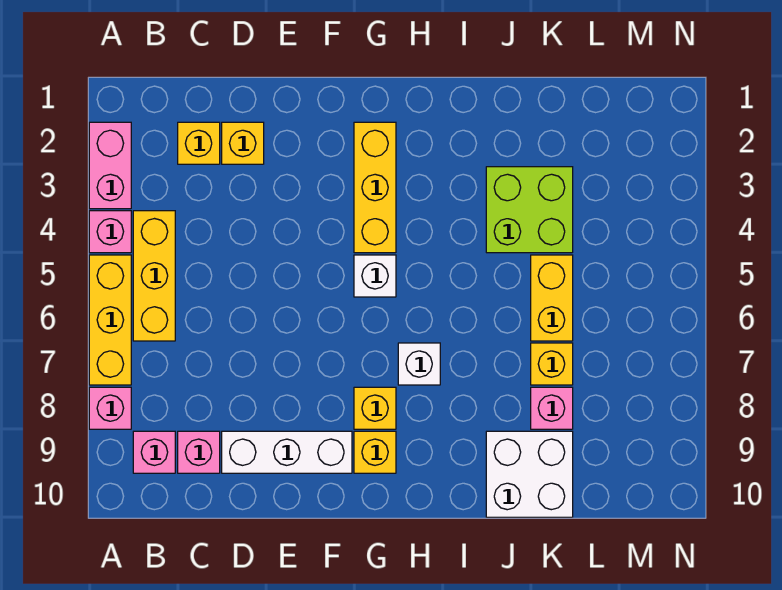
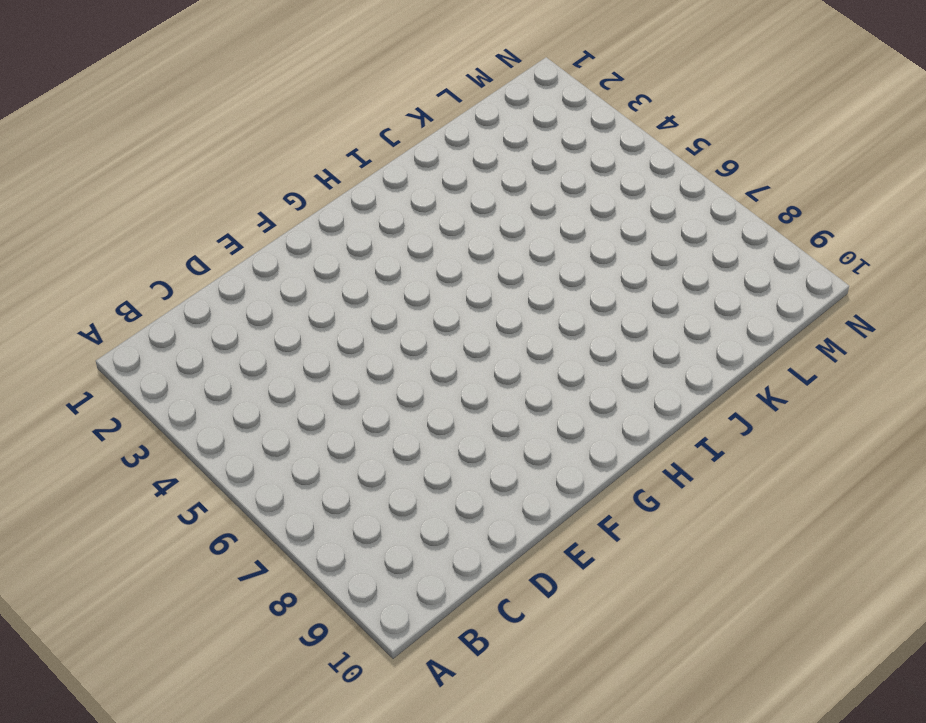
none -> pink 1x2 brick [89,122,131,209]
none -> pink 1x1 brick [89,211,131,253]
none -> yellow 1x3 brick [89,255,131,385]

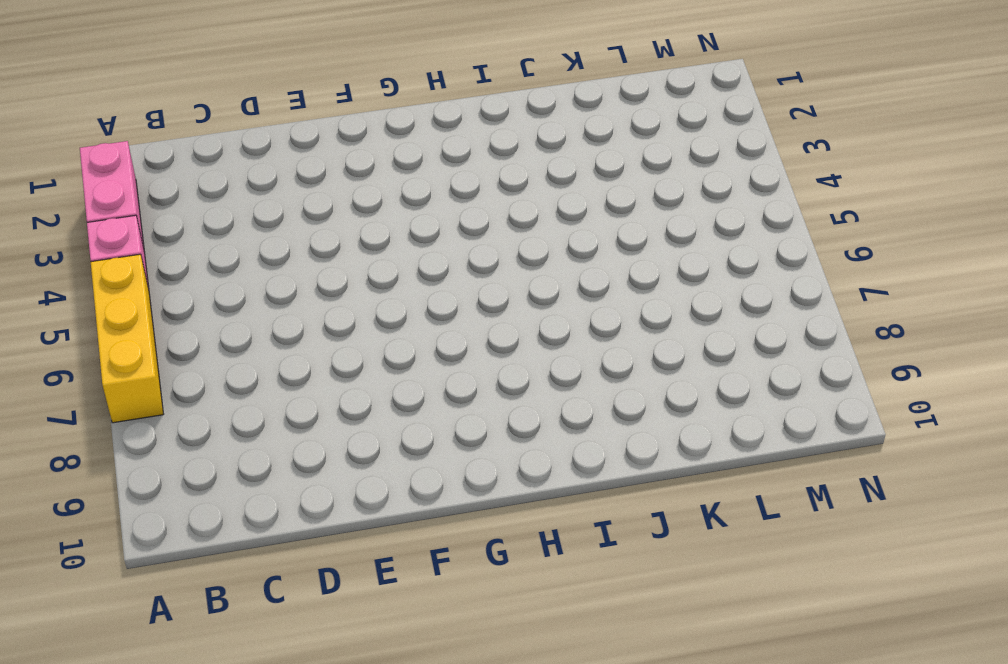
none -> pink 1x1 brick [89,387,131,429]
none -> yellow 1x3 brick [133,211,175,341]
none -> pink 1x1 brick [133,431,175,473]

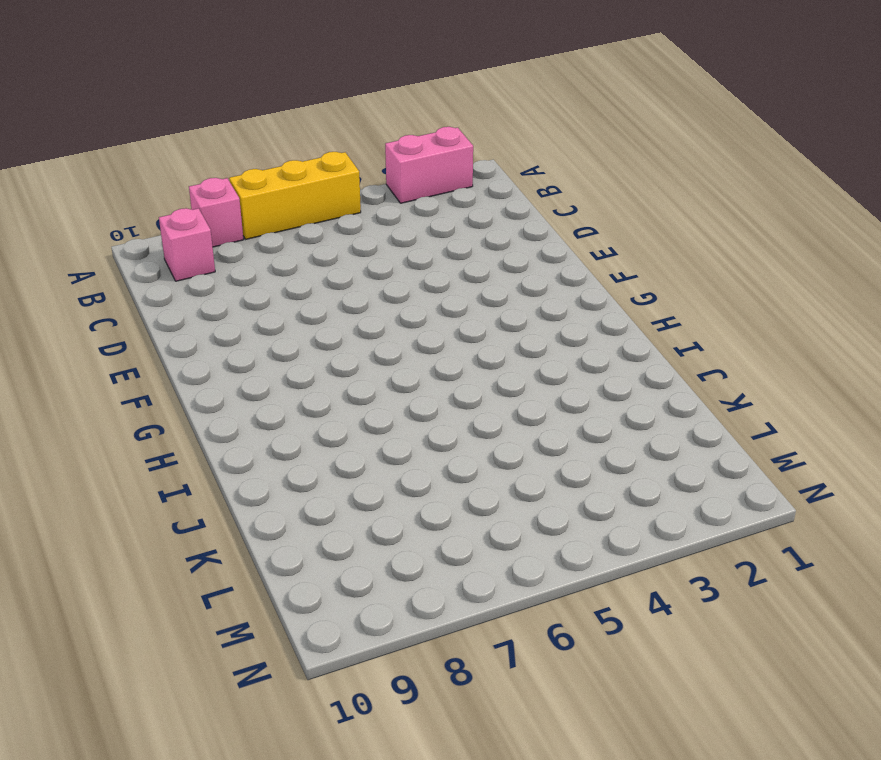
none -> pink 1x1 brick [89,211,131,253]
none -> yellow 1x3 brick [133,211,175,341]
none -> yellow 1x1 brick [178,122,220,164]

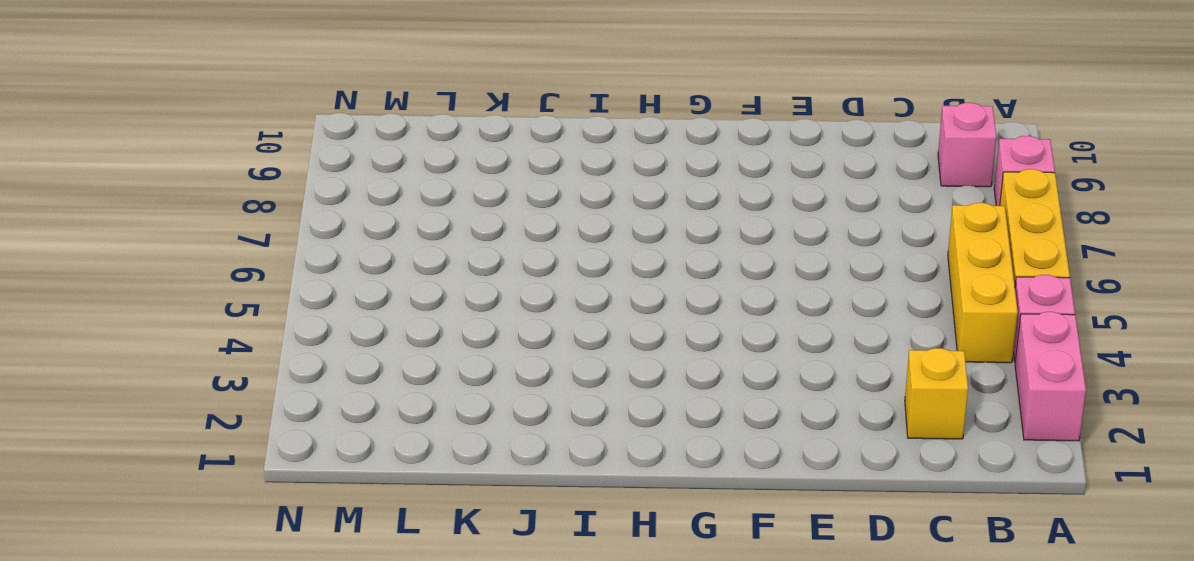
none -> pink 1x1 brick [178,431,220,473]
none -> yellow 1x1 brick [222,122,264,164]
none -> white 1x3 brick [222,431,352,473]

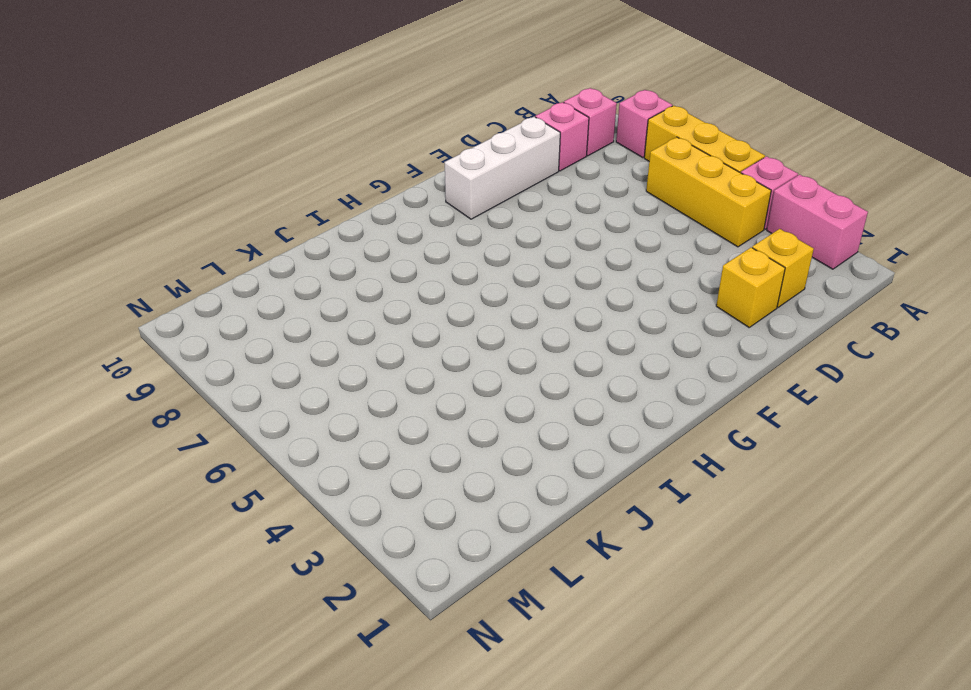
none -> yellow 1x3 brick [354,122,396,253]
none -> white 1x1 brick [354,255,396,297]
none -> yellow 1x1 brick [354,387,396,429]

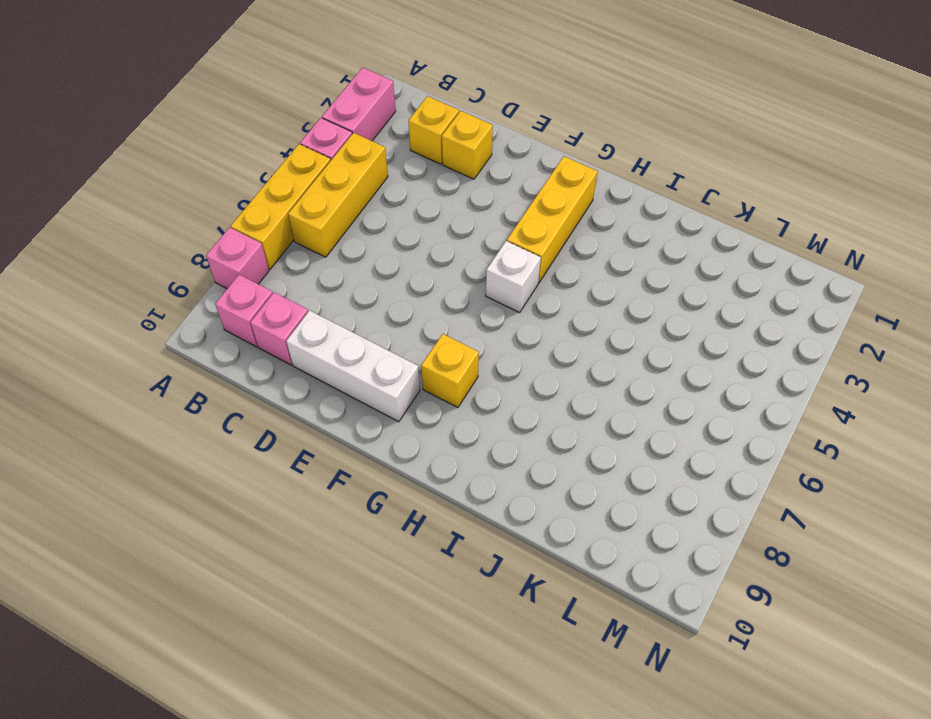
none -> yellow 1x1 brick [354,431,396,473]
none -> white 1x1 brick [398,343,440,385]
none -> lime 2x2 brick [486,167,573,253]

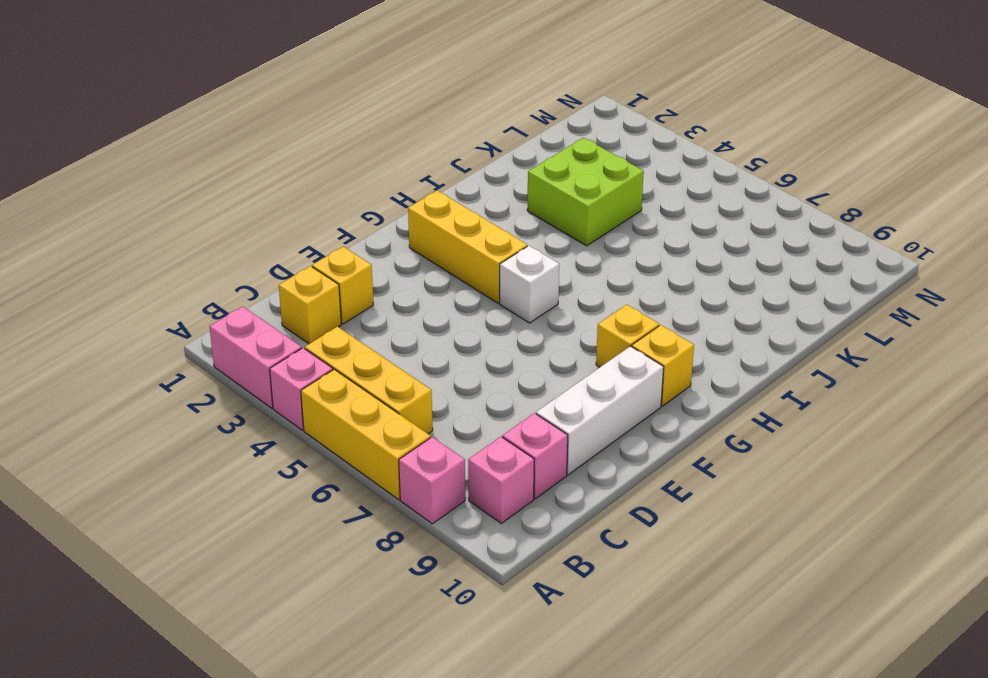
none -> white 1x1 brick [398,343,440,385]
none -> white 2x2 brick [486,431,573,517]
none -> yellow 1x2 brick [531,255,573,341]

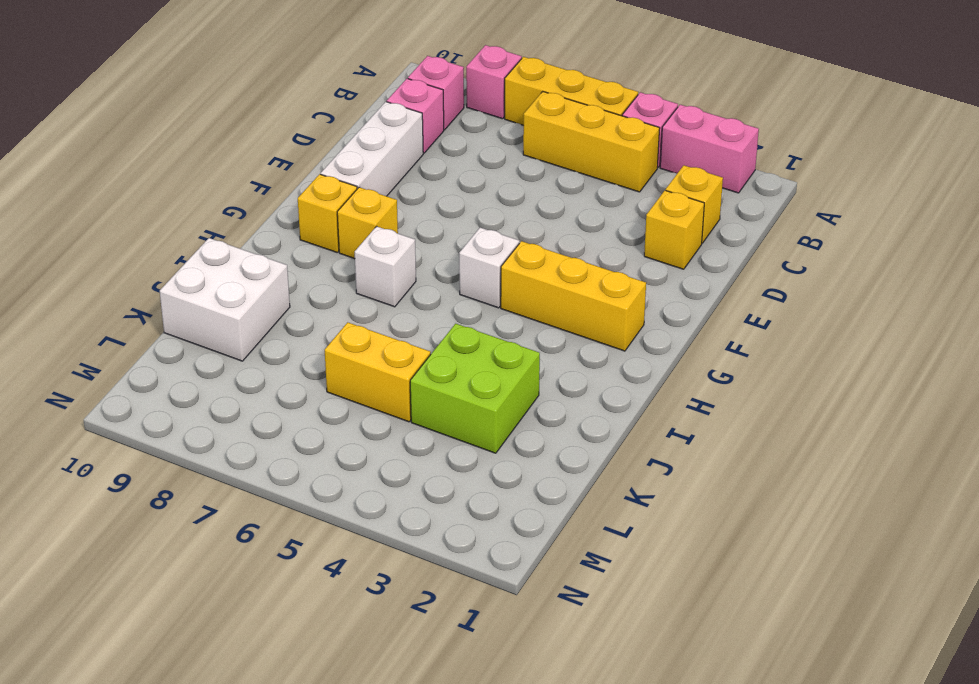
none -> yellow 1x1 brick [531,343,573,385]
none -> pink 1x1 brick [531,387,573,429]

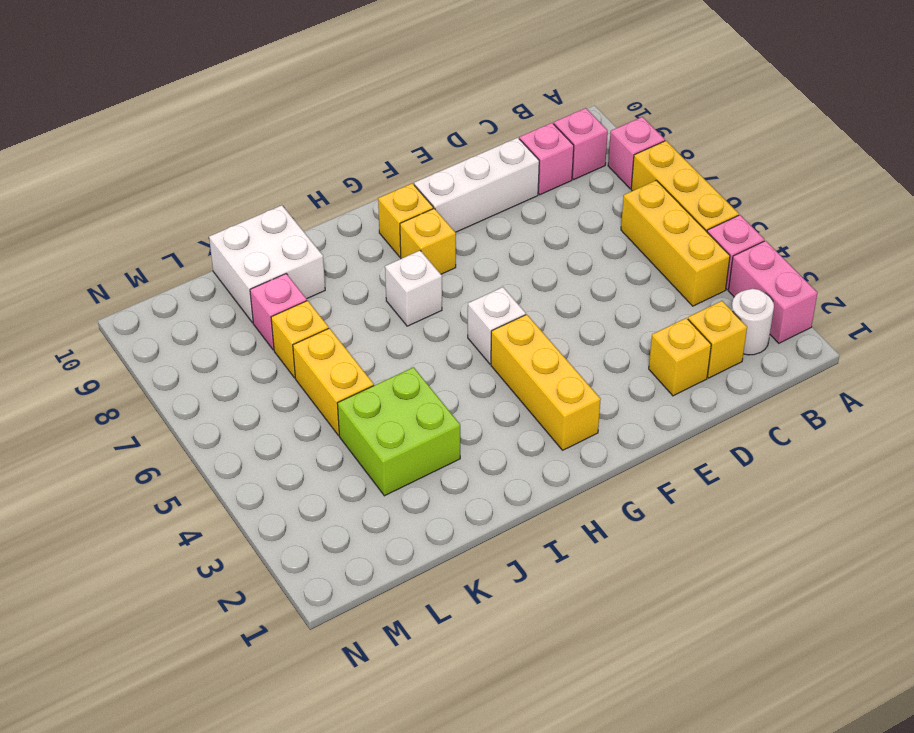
white 1x1 round brick [731,289,774,355] -> none

